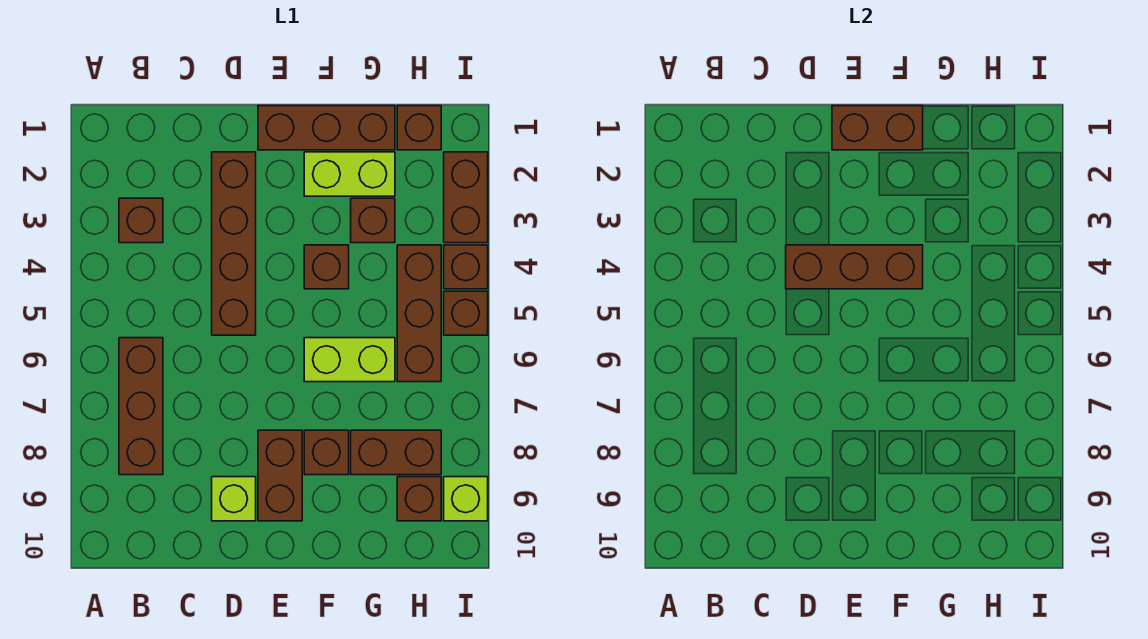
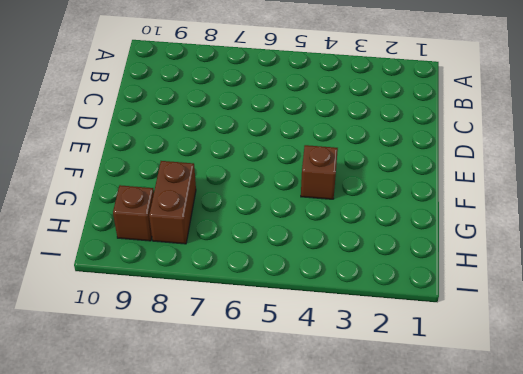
none -> brown 1x1 brick [119,198,163,243]
none -> brown 1x3 brick [119,338,163,475]
none -> brown 1x4 brick [212,152,256,335]

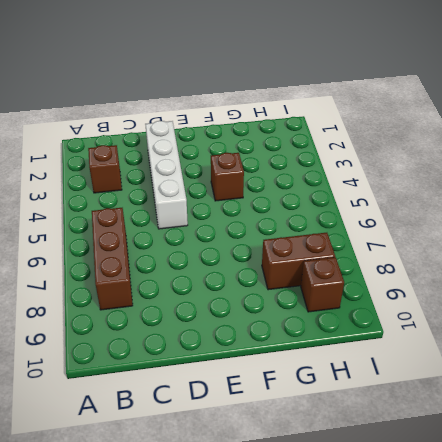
white 1x4 brick [145,121,188,229] -> brown 1x4 brick [212,152,256,335]
none -> lime 1x1 brick [212,477,256,521]
none -> brown 1x3 brick [258,106,395,150]
none -> brown 1x2 brick [258,430,302,521]

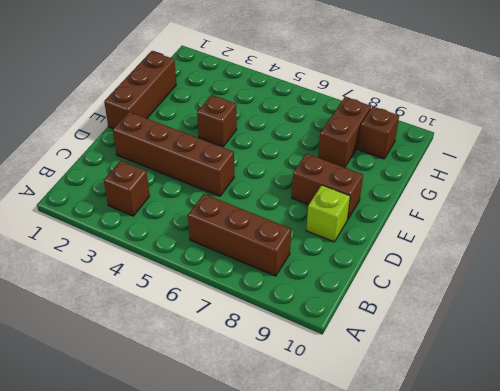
none -> lime 1x2 brick [304,152,395,196]
none -> lime 1x2 brick [304,338,395,382]
none -> brown 1x1 brick [304,430,349,475]

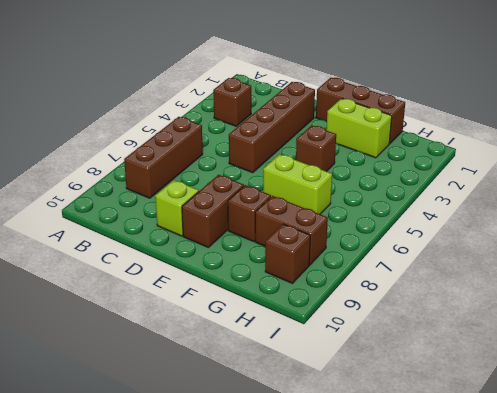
none -> brown 1x1 brick [351,198,395,243]
none -> brown 1x1 brick [397,106,441,150]
none -> brown 1x3 brick [397,245,441,382]

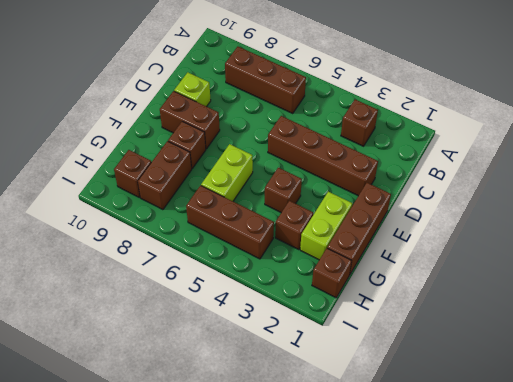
none -> brown 1x2 brick [444,152,488,243]
none -> brown 1x1 brick [444,245,488,289]
none -> brown 1x1 brick [444,291,488,335]

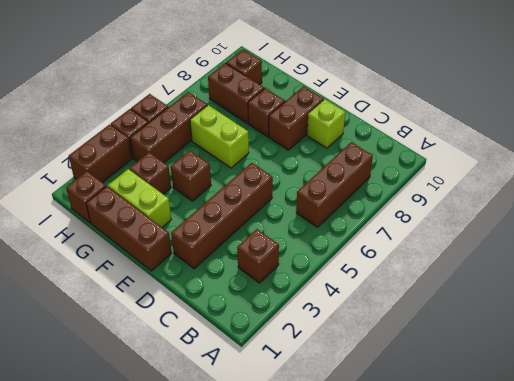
none -> lime 1x1 brick [444,477,488,521]
none -> brown 1x3 brick [786,245,923,289]
none -> brown 1x2 brick [832,106,923,150]

